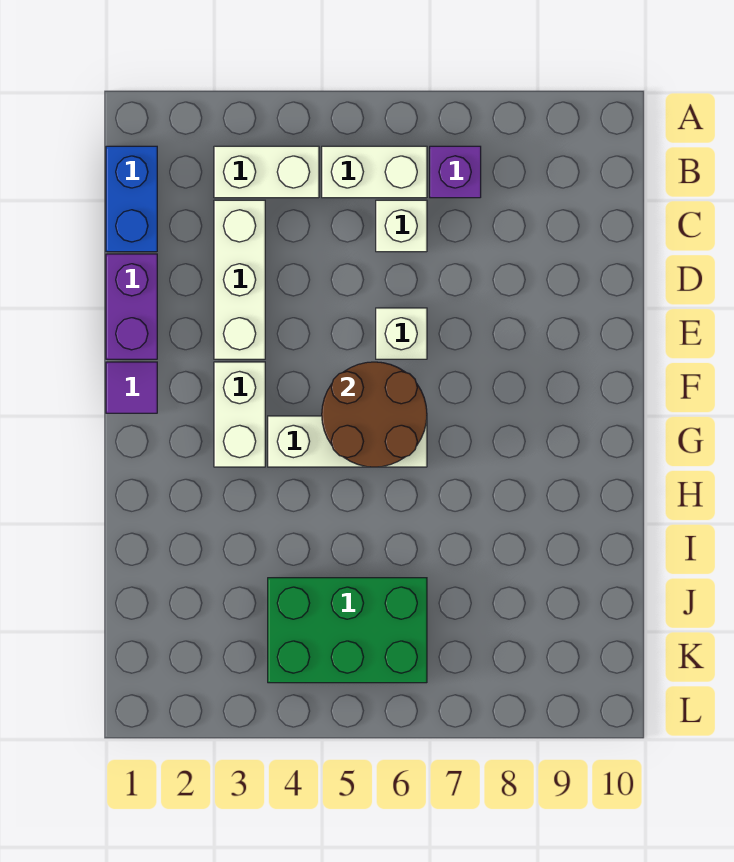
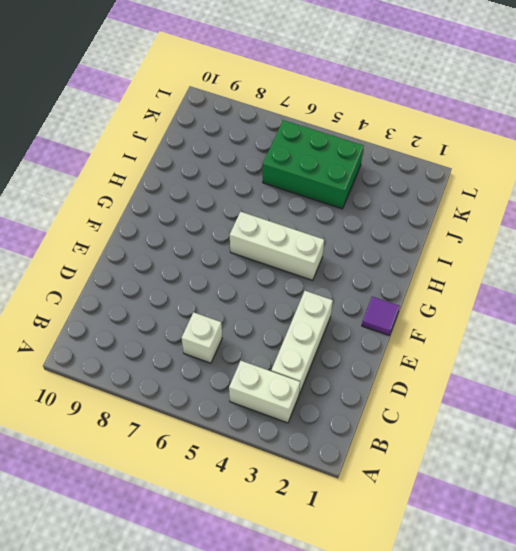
none -> blue 1x2 brick [106,146,157,252]
none -> white 1x2 brick [322,146,427,198]
none -> purple 1x1 brick [430,146,481,198]

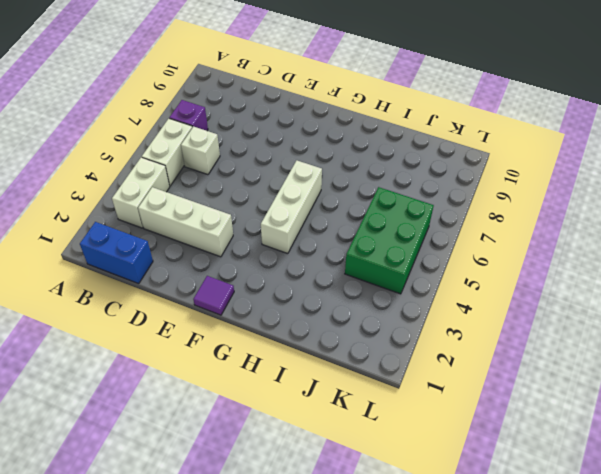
none -> purple 1x2 brick [106,254,157,359]
none -> white 1x1 brick [376,308,427,359]
none -> white 1x2 brick [214,362,265,467]

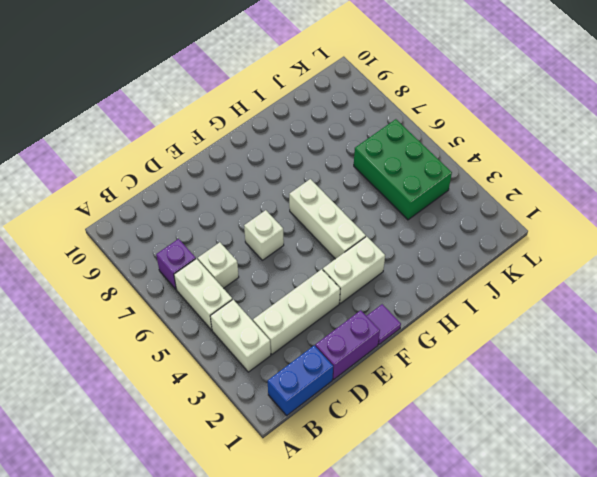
none -> brown 2x2 round brick [322,362,427,467]

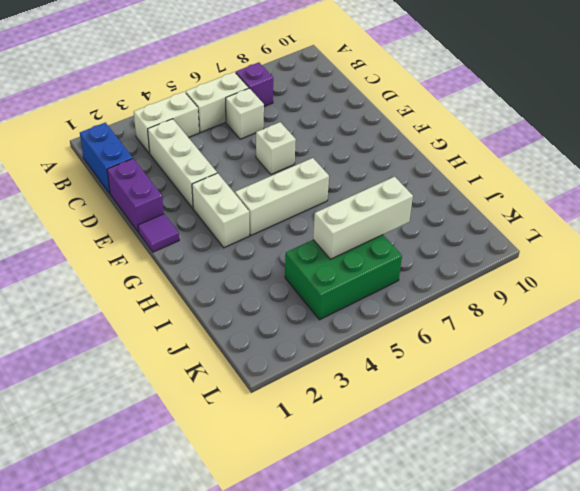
white 1x3 brick [313,177,413,259] -> none
none -> brown 2x2 round brick [322,362,427,467]

